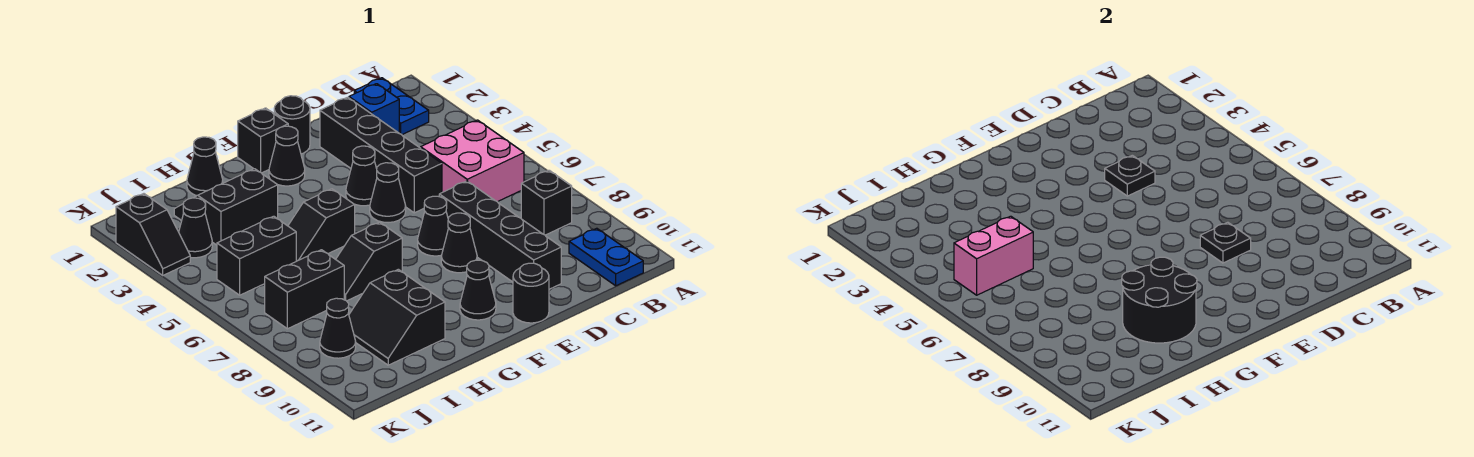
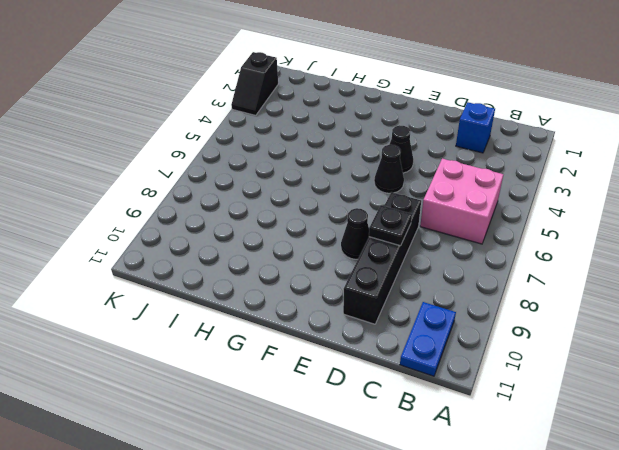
none -> blue 1x2 plate [354,78,429,134]
none -> black 1x1 brick [521,170,572,235]
none -> black 1x4 brick [320,97,442,213]
none -> black 1x1 round brick [274,96,310,154]

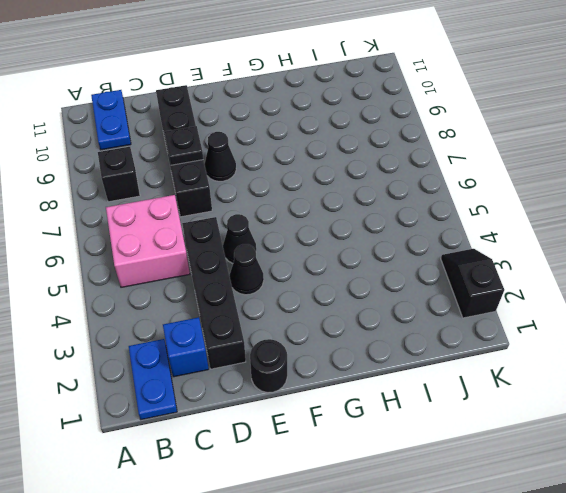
none -> black 1x1 cone [418,196,448,256]
none -> black 1x1 round brick [513,263,549,323]
none -> black 1x1 brick [238,108,288,173]
none -> black 1x1 cone [269,126,305,186]

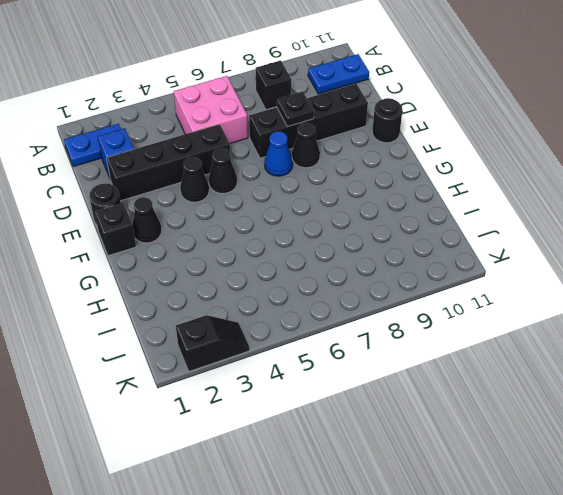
blue 1x1 cone [264,131,293,176] -> black 1x1 cone [418,196,448,256]
none -> black 1x1 cone [460,260,496,320]
none -> black 1x2 slope [288,189,355,261]
none -> black 1x2 slope [336,222,402,301]
none -> black 1x1 cone [187,137,223,196]

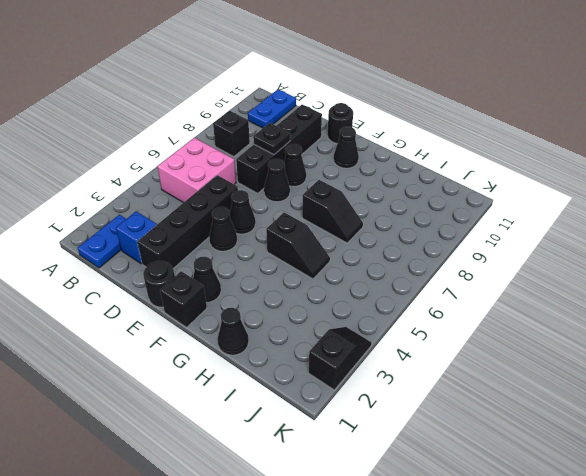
none -> black 2x2 slope [174,169,278,245]
none -> black 2x2 slope [349,269,445,365]
none -> black 1x2 brick [217,216,296,295]
none -> black 1x2 brick [265,250,344,329]

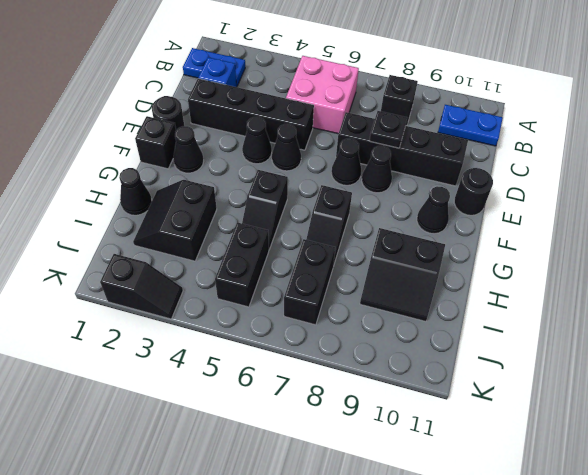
none -> black 1x1 cone [179,198,212,258]
none -> black 1x1 cone [320,298,356,358]
none -> black 1x1 plate [1105,155,1155,196]
none -> black 2x2 round brick [1122,257,1197,343]

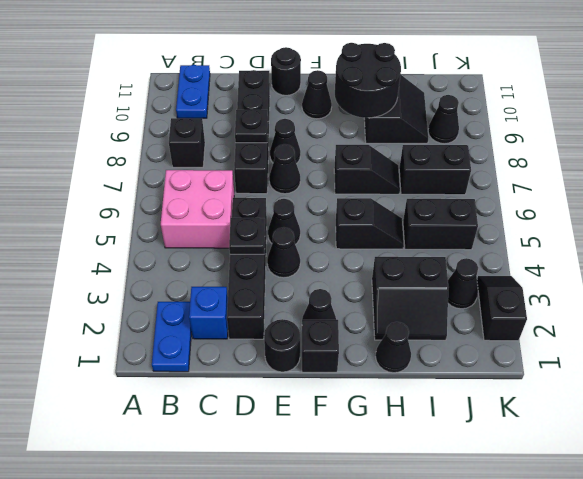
none -> pink 1x2 brick [954,216,1033,295]

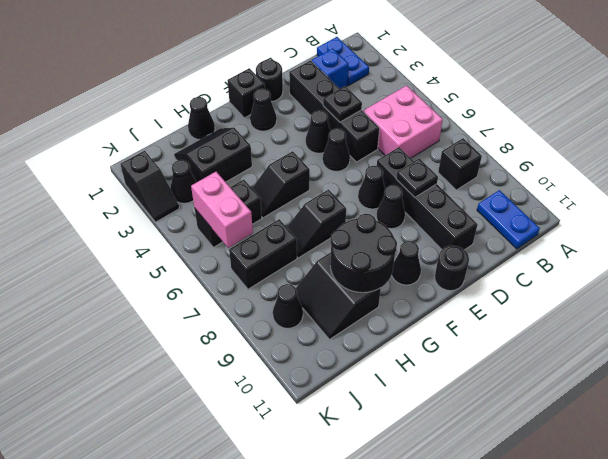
pink 1x2 brick [191,172,253,248] -> pink 1x2 brick turned to [954,216,1033,295]

